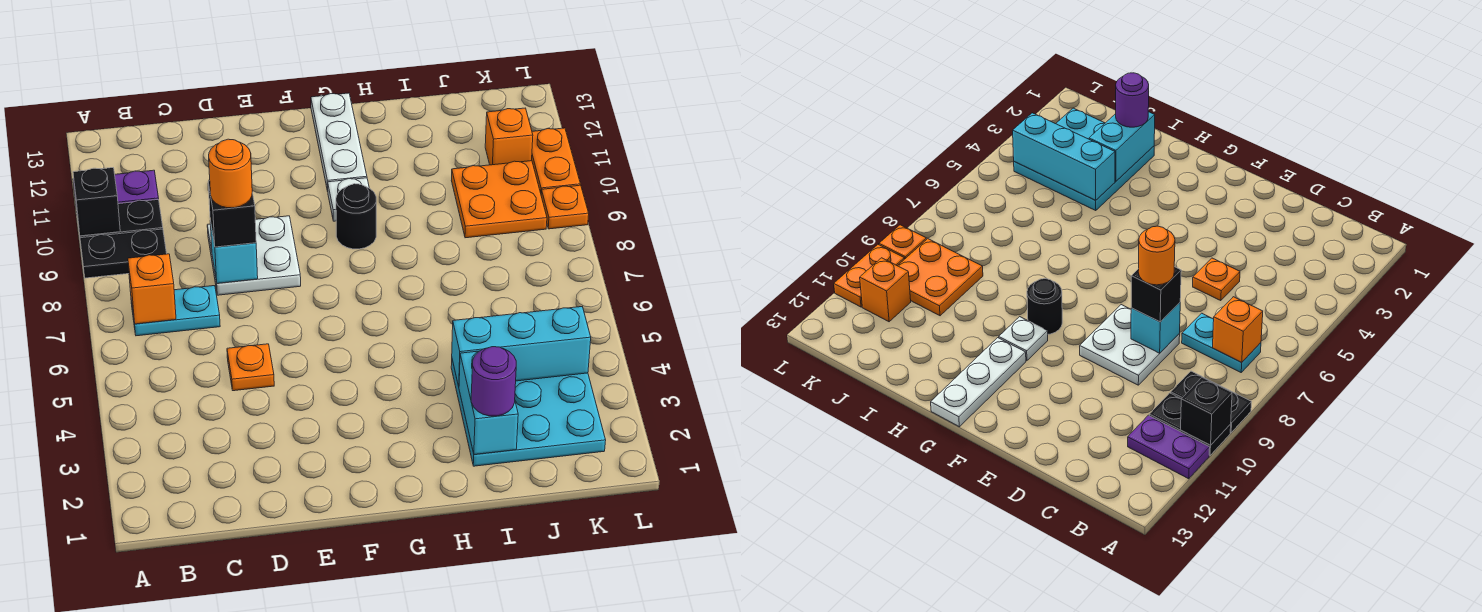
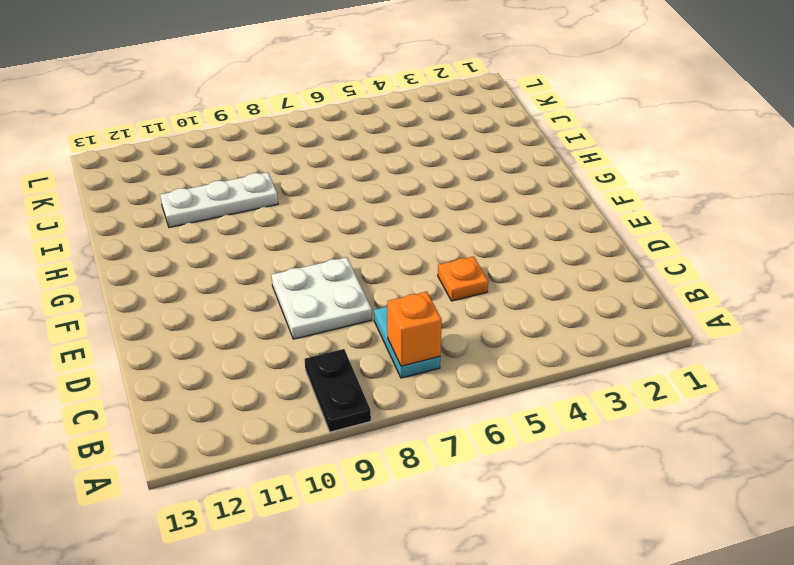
white 1x3 plate [160,172,278,227] -> white 1x3 plate moved to [311,93,367,191]
none -> black 1x2 plate [77,199,163,238]
none -> purple 1x2 plate [73,170,159,209]
none -> black 1x1 round brick [336,184,376,249]

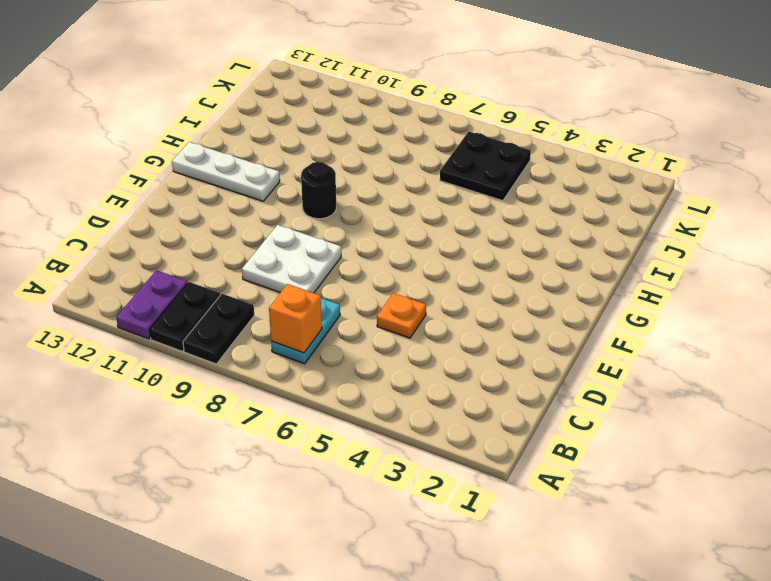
black 2x2 plate [440,132,531,201] -> none
none -> white 1x1 plate [328,178,369,221]
none -> cyan 3x3 plate [451,360,606,466]
none -> orange 2x2 plate [451,161,547,238]

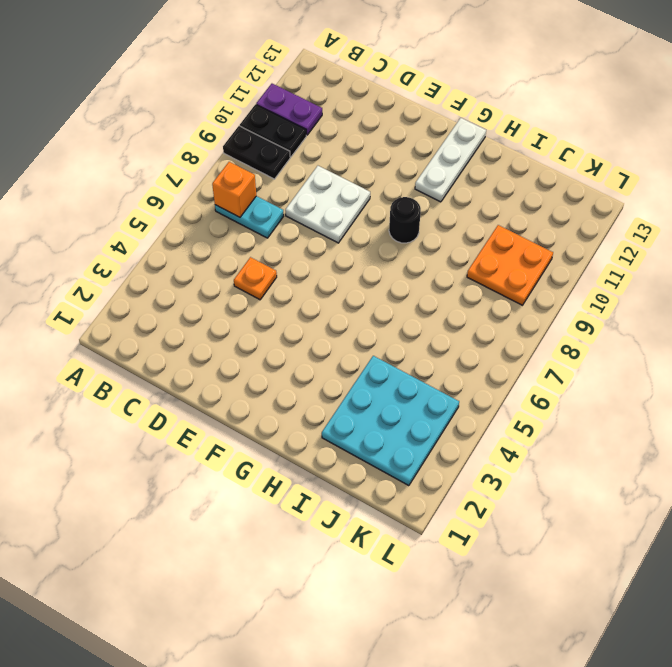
none -> white 1x1 plate [328,178,369,221]
none -> orange 1x1 brick [485,108,533,165]
none -> orange 1x1 plate [541,185,589,229]

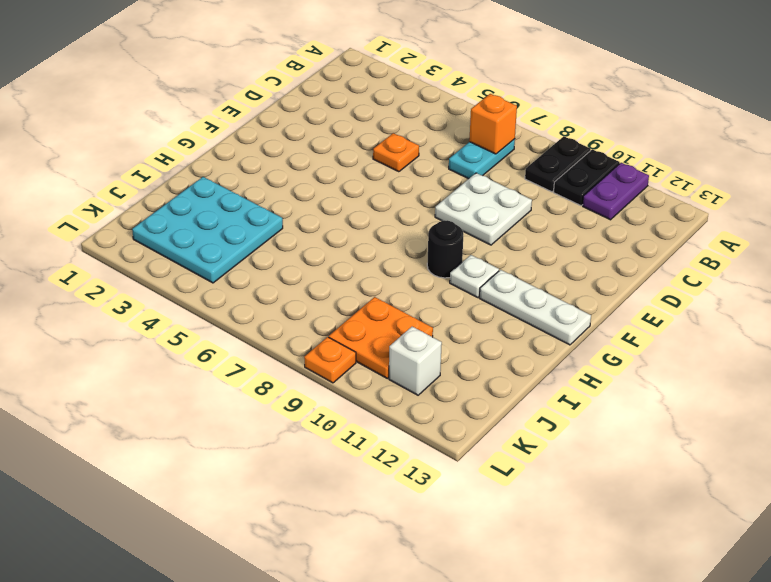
white 1x1 brick [389,327,442,395] -> orange 1x1 brick [485,108,533,165]
none -> orange 1x2 plate [532,128,580,193]
none -> black 1x1 brick [73,168,120,236]
none -> cyan 1x1 brick [210,220,258,283]

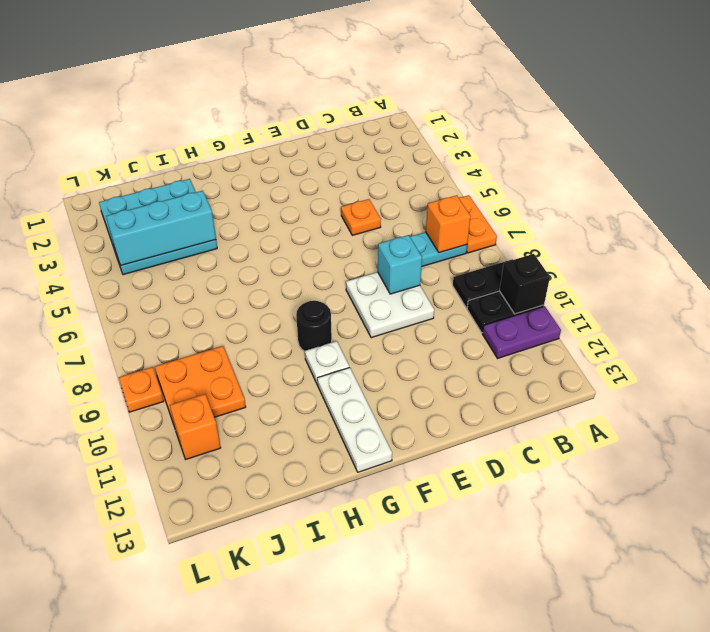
orange 1x2 plate [459,195,497,253] -> orange 1x2 plate moved to [532,128,580,193]
none -> cyan 1x2 brick [459,351,518,455]
none -> black 1x1 brick [208,181,256,247]
none -> purple 1x1 round brick [471,347,516,416]

